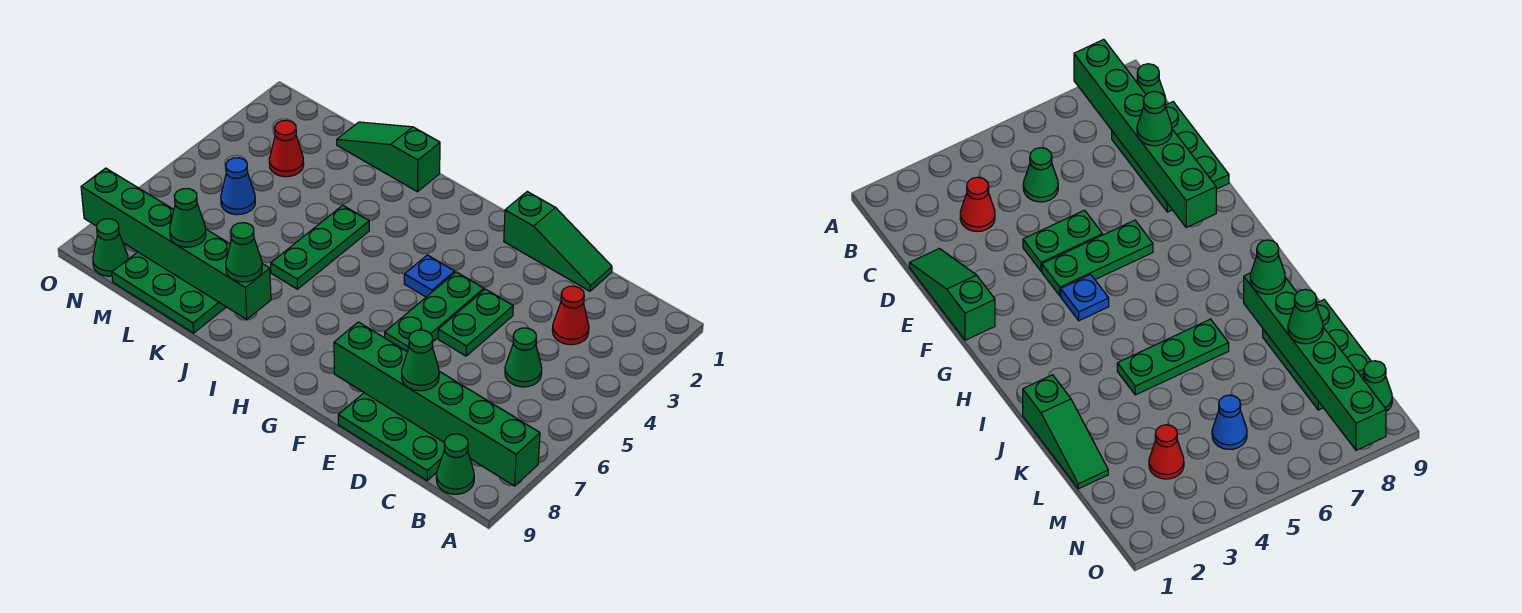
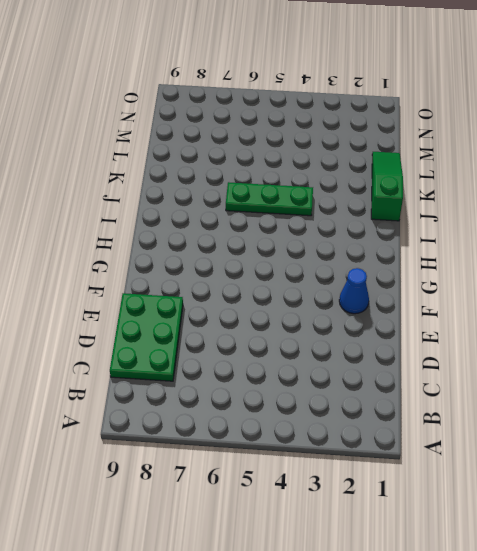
blue 1x1 cone [339,268,369,314] -> blue 1x1 cone moved to [221,158,255,215]
none -> green 1x1 cone [436,434,474,494]
none -> red 1x1 cone [552,286,589,345]
none -> green 1x1 cone [505,328,542,387]

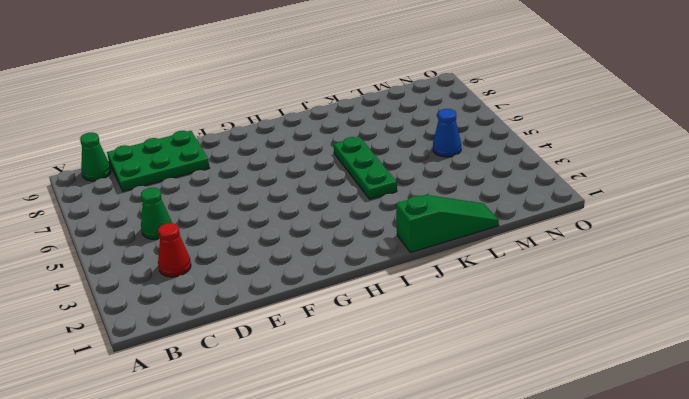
none -> green 1x3 slope [504,192,612,291]
none -> green 1x2 plate [438,289,513,356]
none -> green 1x3 plate [385,272,484,352]

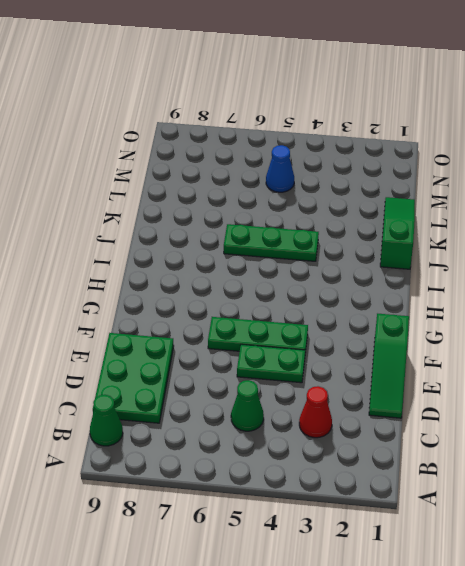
none -> blue 1x1 plate [404,255,455,297]
none -> green 2x3 plate [112,252,226,333]
none -> red 1x1 cone [269,120,304,177]

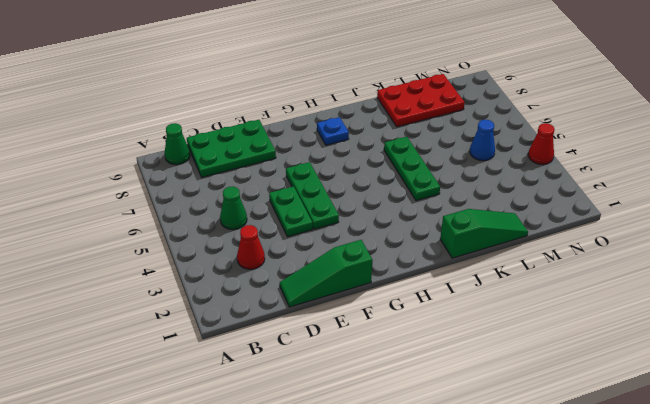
blue 1x1 plate [317,117,349,145] -> blue 1x1 plate moved to [404,255,455,297]
red 2x3 plate [377,74,465,127] -> green 2x3 plate [112,252,226,333]
red 1x1 cone [528,123,555,165] -> red 1x1 cone moved to [269,120,304,177]
none -> green 1x1 cone [93,219,128,276]
none -> green 1x6 brick [334,322,540,486]
none -> green 1x6 brick [81,168,271,319]

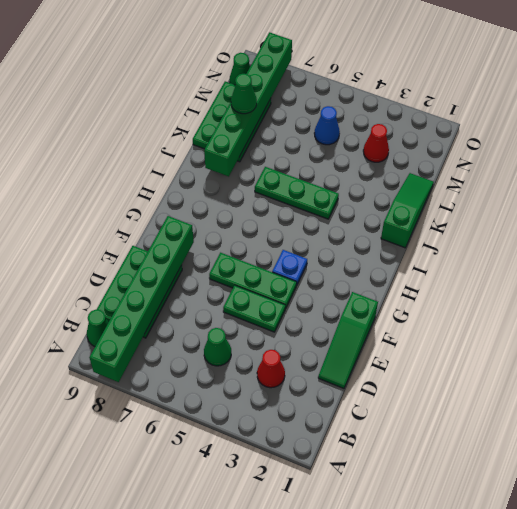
none -> green 1x1 cone [402,330,439,391]
none -> green 1x1 cone [226,223,262,282]

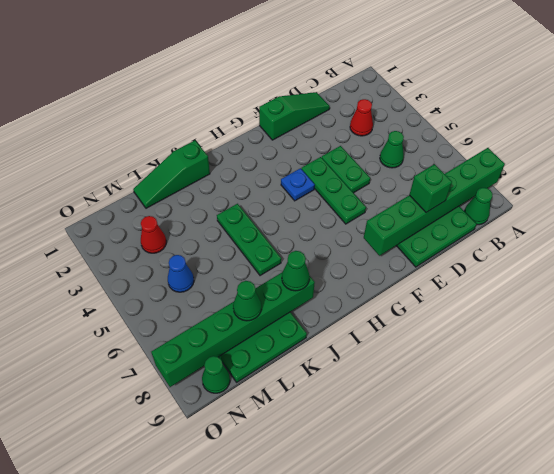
green 1x1 brick [409,164,452,212] -> green 1x1 cone [402,330,439,391]

